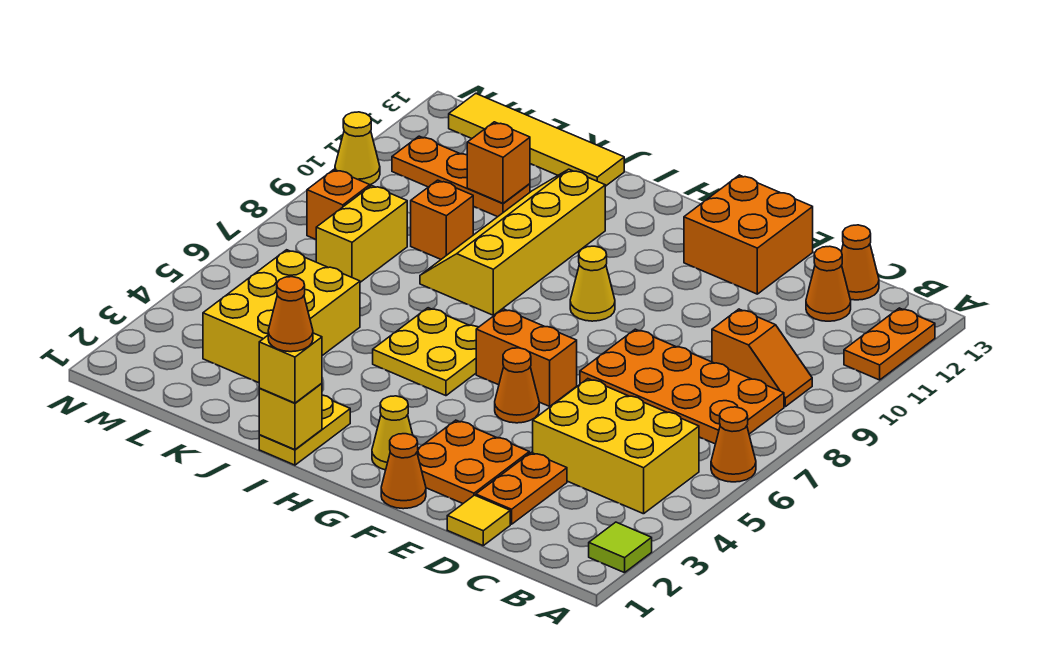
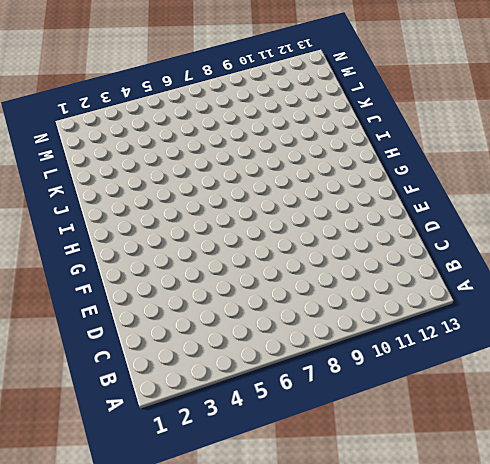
none -> lime 1x1 tile [589,522,652,573]
none -> orange 1x1 cone [711,407,756,482]
none -> orange 1x2 plate [844,308,935,380]
none -> yellow 2x3 brick [533,379,699,514]

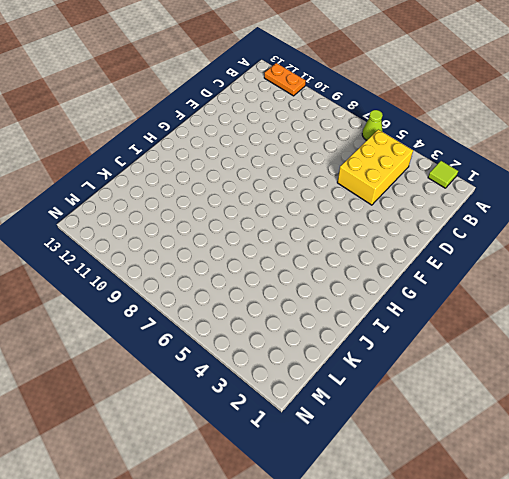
lime 1x1 cone [362,110,383,140] -> orange 1x1 cone [711,407,756,482]
none -> orange 2x4 plate [580,329,784,444]
none -> orange 1x2 slope [712,309,812,407]
none -> orange 1x1 cone [806,246,851,321]
none -> orange 1x1 cone [841,225,879,300]

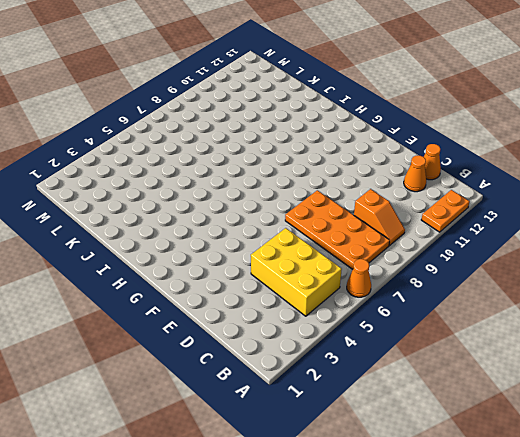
none -> lime 1x1 tile [589,522,652,573]
none -> yellow 1x1 tile [447,495,510,546]
none -> orange 1x2 plate [476,452,567,524]
none -> orange 2x2 plate [417,420,529,503]

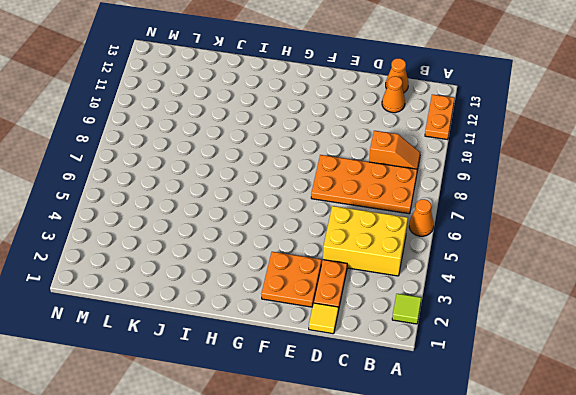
none -> orange 2x2 brick [684,175,813,294]
none -> orange 1x1 cone [381,434,426,509]
none -> orange 1x1 cone [495,348,539,423]
none -> orange 1x2 brick [476,309,577,406]

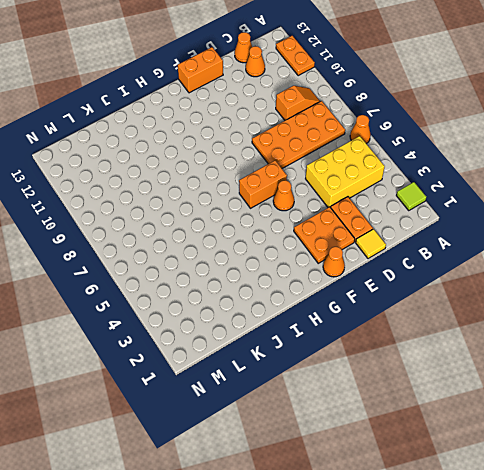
orange 1x2 brick [178,47,223,93] -> orange 2x2 brick [684,175,813,294]
none -> yellow 1x1 cone [372,396,413,470]
none -> yellow 1x1 cone [570,246,615,321]
none -> yellow 2x2 plate [373,308,478,396]
none -> yellow 1x2 plate [259,395,350,465]

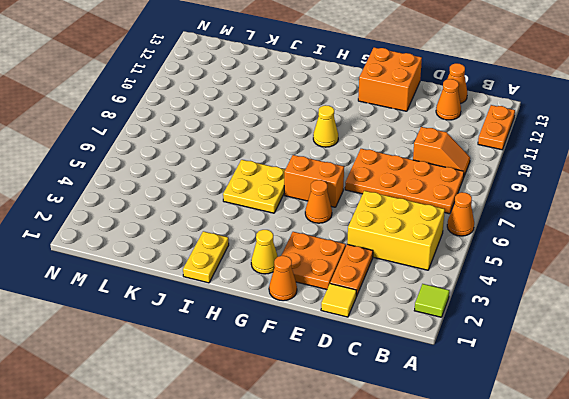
none -> yellow 2x4 slope [420,169,605,315]
none -> yellow 1x4 tile [449,93,624,186]
none -> yellow 2x3 brick [203,250,360,383]
none -> orange 1x1 brick [411,180,473,259]

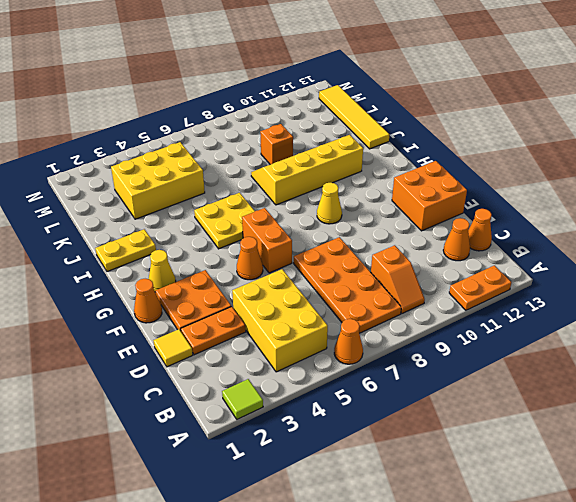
none -> orange 1x3 plate [392,136,530,217]
none -> yellow 1x2 brick [316,186,407,282]
none -> orange 1x1 brick [307,169,370,240]
none -> yellow 1x1 cone [335,112,380,185]

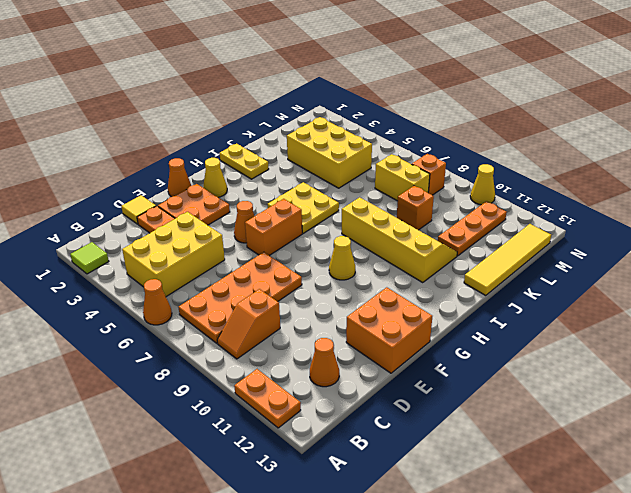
none -> orange 1x1 cone [841,225,879,300]
none -> yellow 1x1 brick [259,383,322,450]
none -> orange 1x1 brick [467,122,530,203]
none -> yellow 1x1 brick [259,333,322,403]

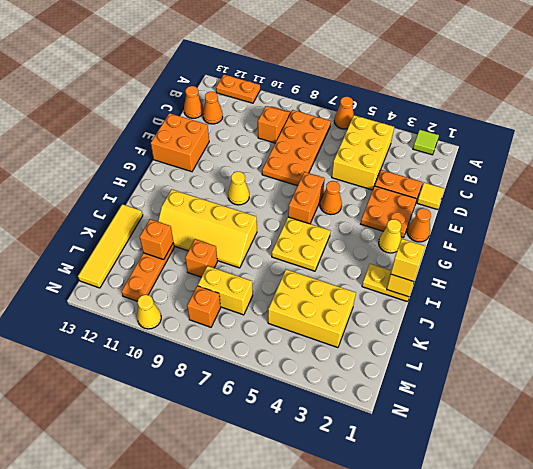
none -> orange 1x1 cone [268,277,313,352]

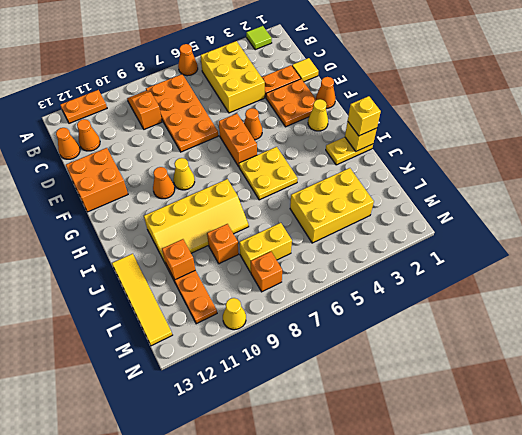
orange 1x1 cone [153,167,175,199] -> orange 1x1 cone moved to [268,277,313,352]

